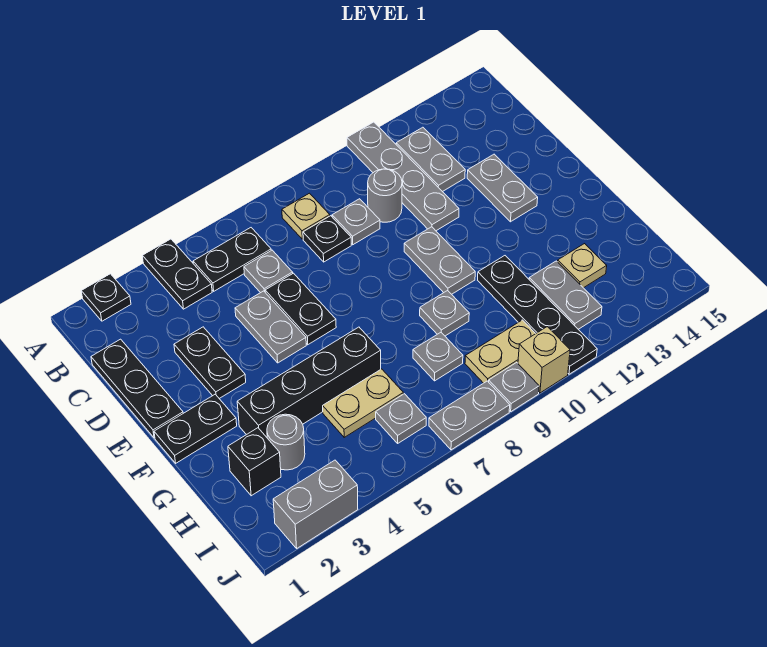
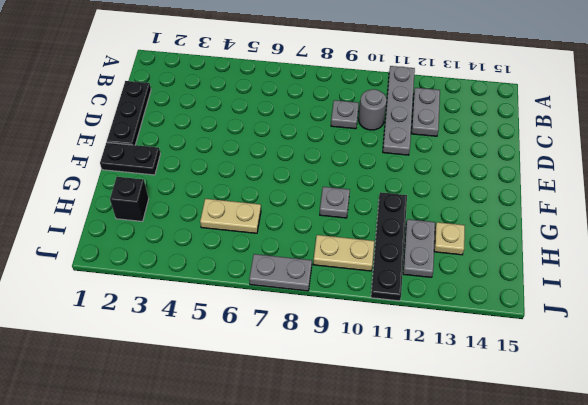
none -> black 1x1 plate [81,274,131,321]
none -> black 1x2 plate [143,239,212,309]
none -> black 1x2 plate [193,228,271,291]
none -> tan 1x1 plate [282,193,330,239]

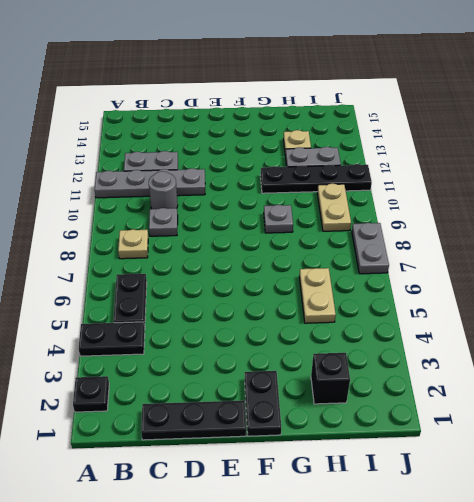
none -> grey 1x1 plate [244,250,293,293]
none -> black 1x1 plate [303,216,351,262]
none -> black 1x2 plate [174,327,246,399]
none -> grey 1x2 plate [235,291,306,363]

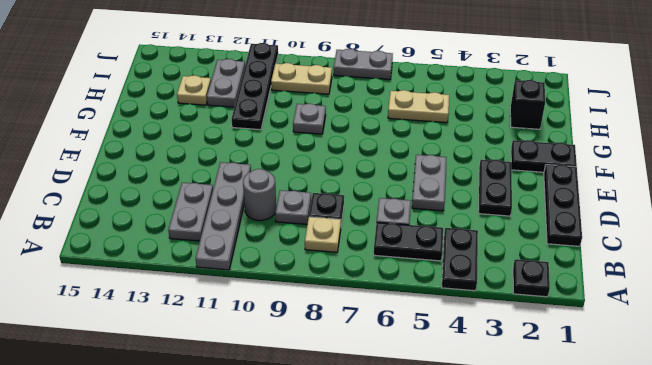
none -> black 1x2 plate [265,273,336,345]
none -> grey 1x2 plate [467,154,538,222]
none -> grey 1x2 plate [404,227,475,294]
none -> black 1x4 brick [237,327,381,437]

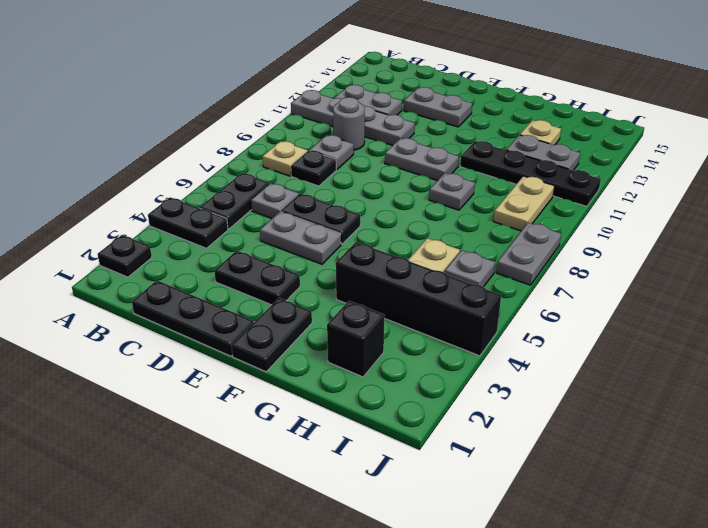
black 1x4 brick [336,242,501,356] -> black 1x4 brick turned to [237,327,381,437]
none -> grey 1x1 round brick [267,414,305,470]
none -> grey 1x1 plate [413,333,463,381]
none -> grey 1x2 brick [273,460,358,548]
none -> grey 1x1 plate [489,363,539,411]

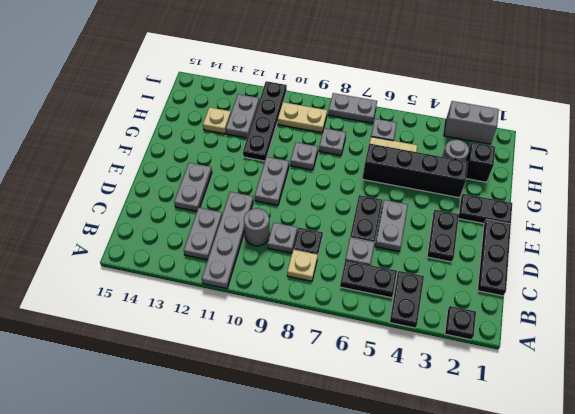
none -> grey 1x1 plate [489,363,539,411]
none -> tan 1x1 brick [518,327,570,393]

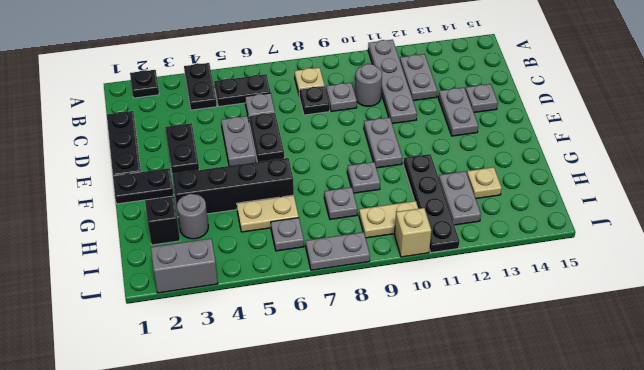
grey 1x1 plate [465,84,498,112] -> grey 1x1 plate moved to [489,363,539,411]

